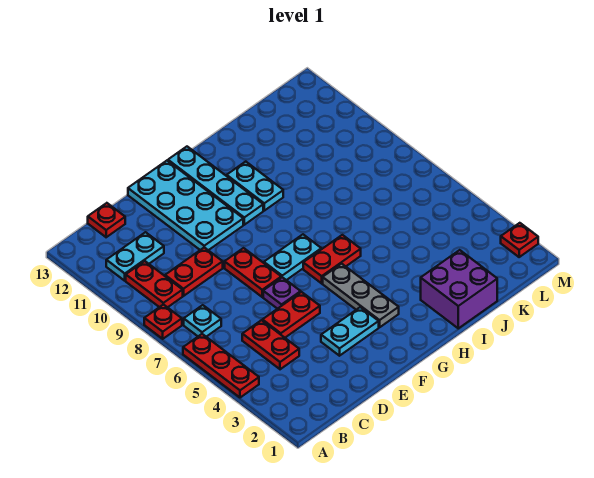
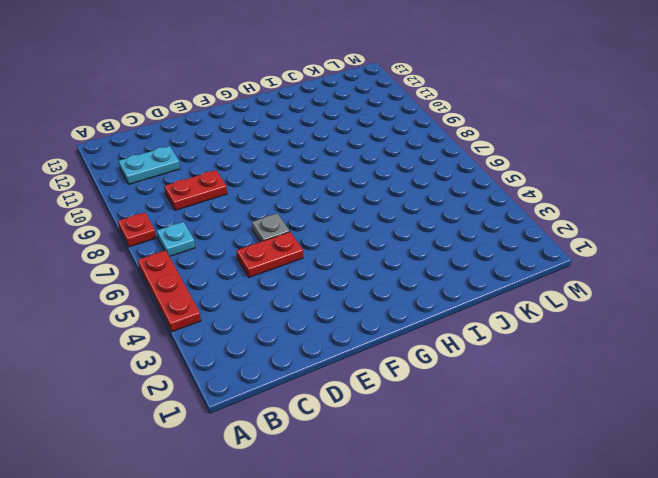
grey 1x1 plate [252,213,290,242] -> purple 1x1 plate [263,277,301,309]
none -> red 1x2 plate [126,261,183,307]
none -> red 1x2 plate [242,320,299,369]
none -> red 1x1 plate [88,203,125,237]

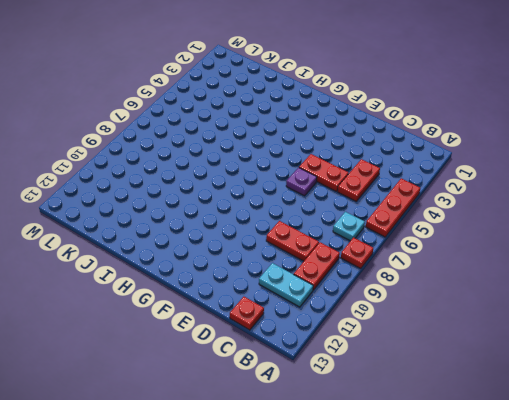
none -> cyan 1x2 plate [321,307,379,356]
none -> red 1x2 plate [225,248,281,297]
none -> cyan 2x4 plate [128,161,243,250]

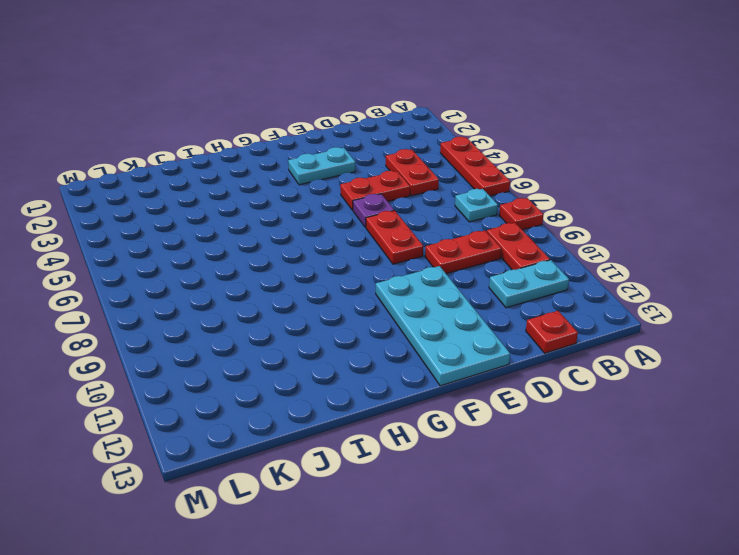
none -> cyan 1x2 plate [264,235,321,280]
none -> grey 1x3 plate [323,264,399,327]
none -> red 1x2 plate [303,235,361,283]

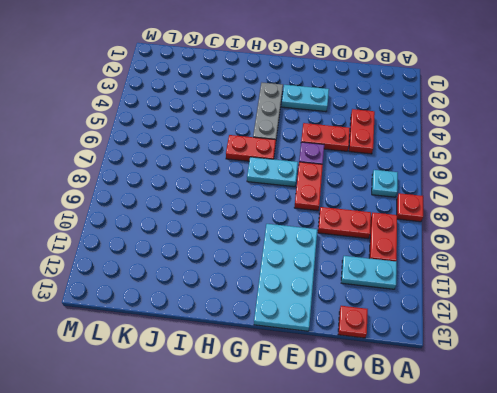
none -> red 1x3 plate [183,334,259,398]
none -> cyan 1x4 plate [168,147,263,225]
none -> cyan 1x2 plate [227,162,283,211]

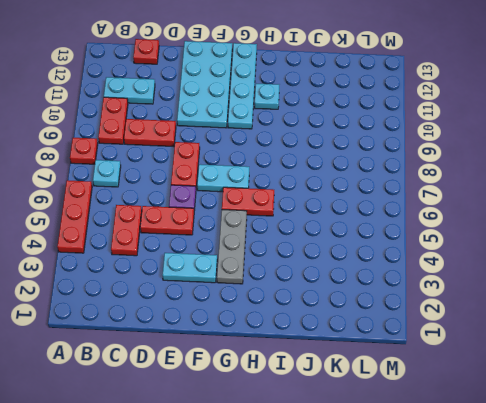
cyan 1x1 plate [254,84,279,109] -> cyan 1x2 plate [227,162,283,211]
none -> purple 2x2 brick [421,250,497,328]
none -> red 1x1 plate [501,223,538,257]

